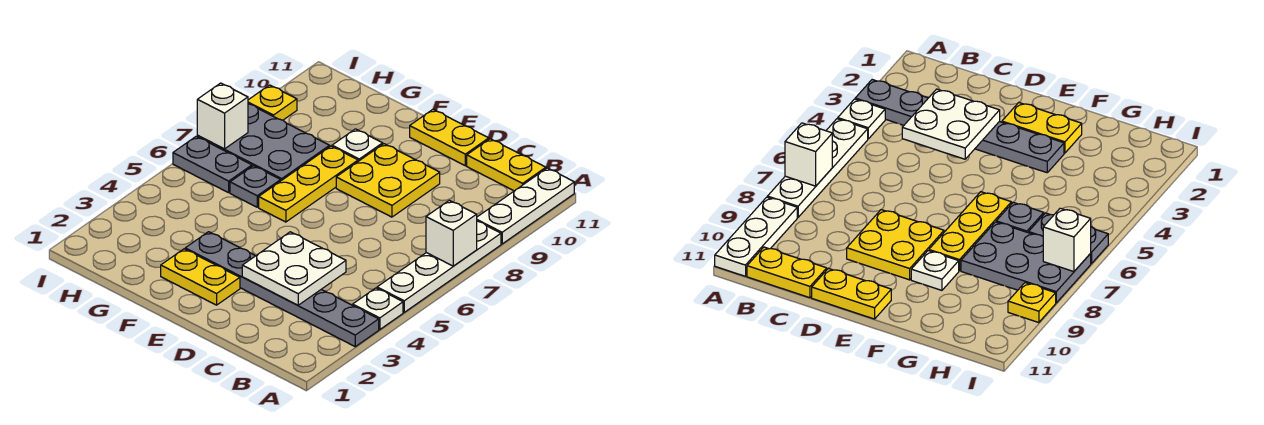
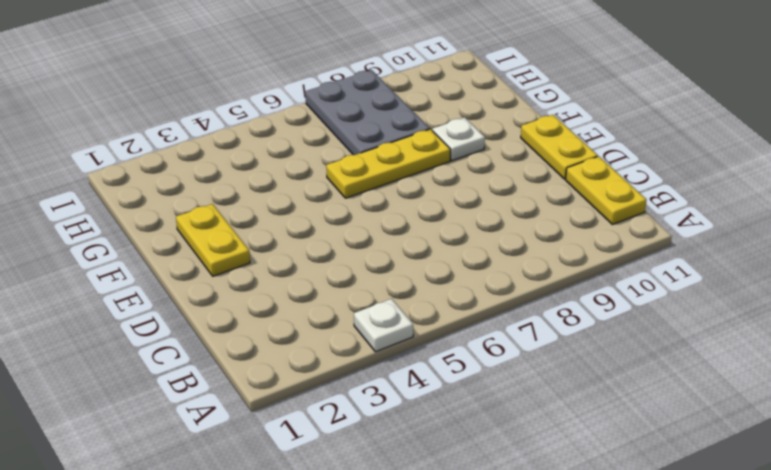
none -> grey 1x6 plate [185,232,379,347]
none -> white 1x4 plate [377,221,501,312]
none -> white 1x3 plate [477,168,574,244]

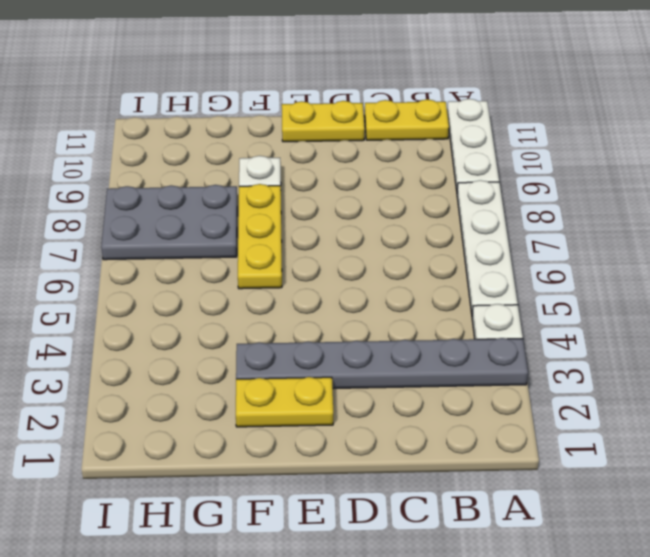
none -> yellow 2x2 plate [336,144,440,217]
none -> grey 1x1 plate [230,166,281,207]
none -> grey 1x2 plate [173,136,252,193]

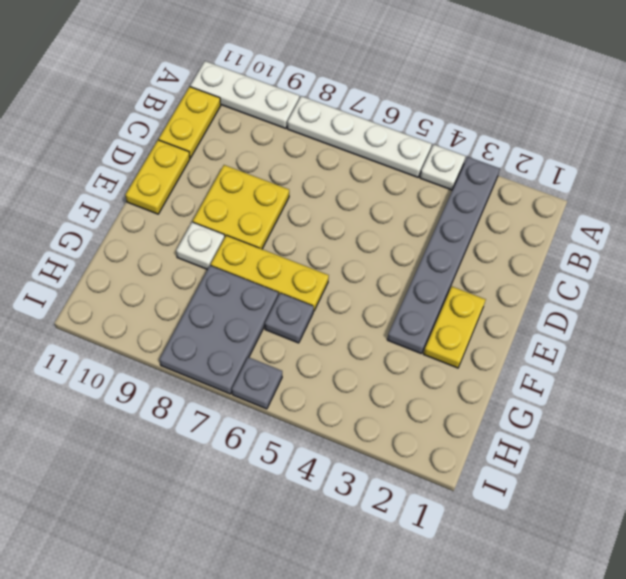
grey 1x1 plate [232,357,282,409] -> grey 1x2 plate [173,136,252,193]
none -> yellow 1x1 plate [248,85,297,120]
none -> white 1x1 brick [426,200,477,266]
none -> white 2x2 plate [242,232,346,305]

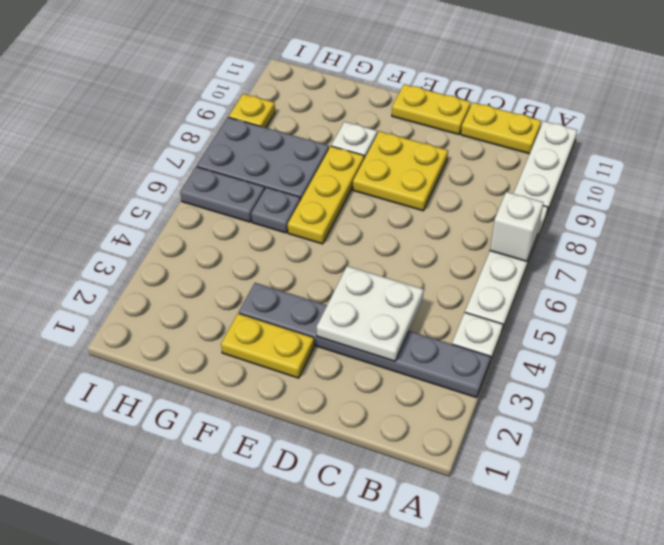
none -> white 1x1 brick [197,83,248,149]

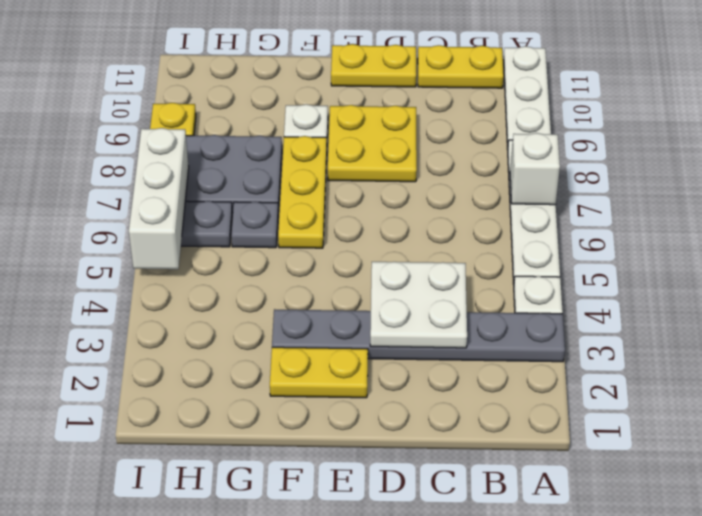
white 1x3 brick [129,128,189,269] -> white 1x1 brick [197,83,248,149]

